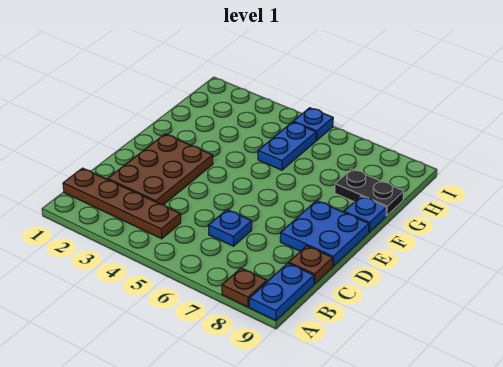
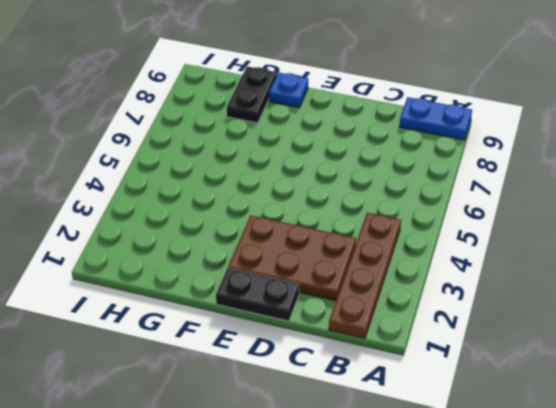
black 1x2 plate [216,268,299,321] -> none
none -> brown 1x1 plate [222,268,267,307]
none -> blue 1x1 plate [208,210,252,246]

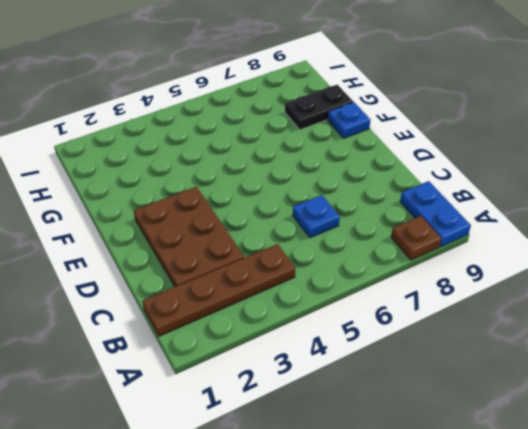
none -> brown 1x1 plate [289,246,333,284]
none -> blue 2x2 plate [280,201,369,266]

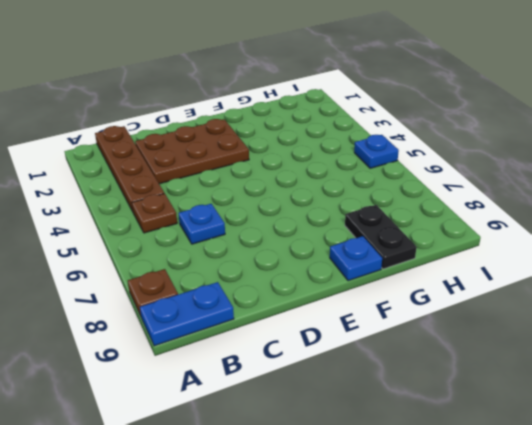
brown 1x1 plate [132,193,177,233] -> brown 1x1 plate moved to [289,246,333,284]
none -> blue 2x2 plate [280,201,369,266]
none -> blue 1x2 plate [258,122,316,170]

